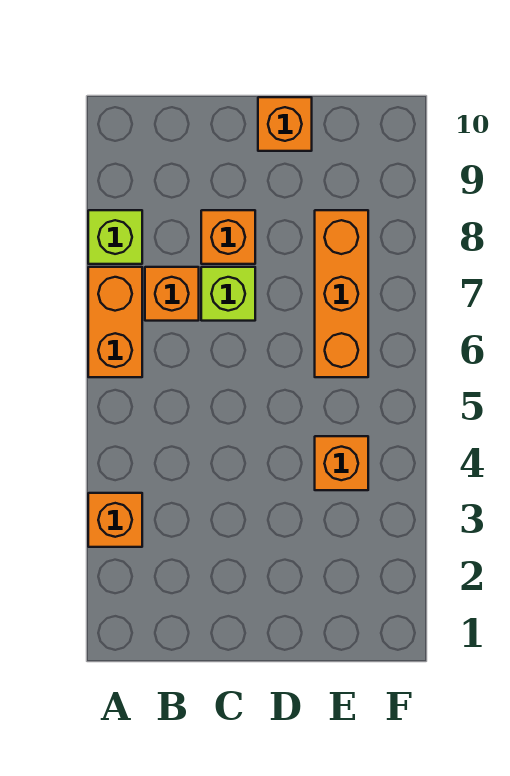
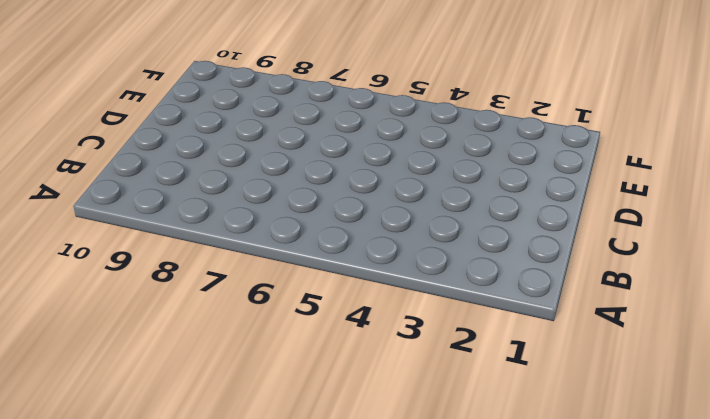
none -> orange 1x1 brick [88,493,142,547]
none -> orange 1x2 brick [88,267,142,377]

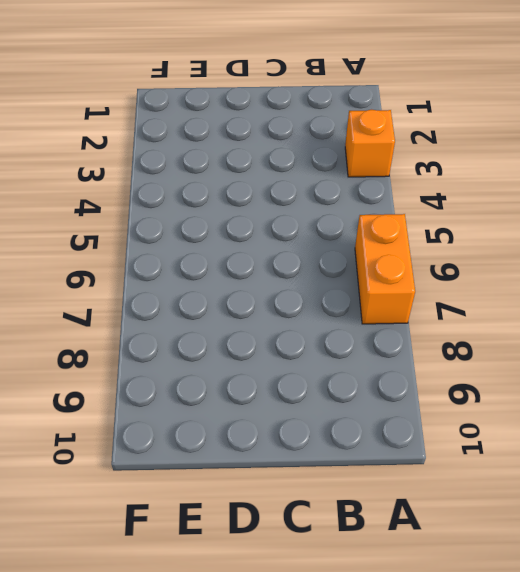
none -> lime 1x1 brick [88,210,142,264]
none -> orange 1x1 brick [145,267,199,321]

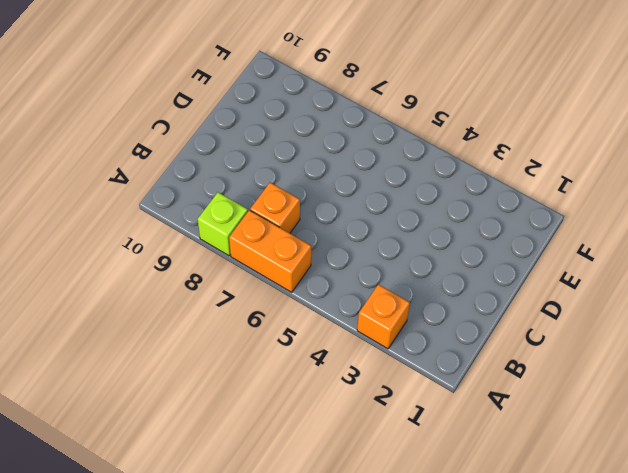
none -> lime 1x1 brick [201,267,255,321]
none -> orange 1x1 brick [201,210,255,264]

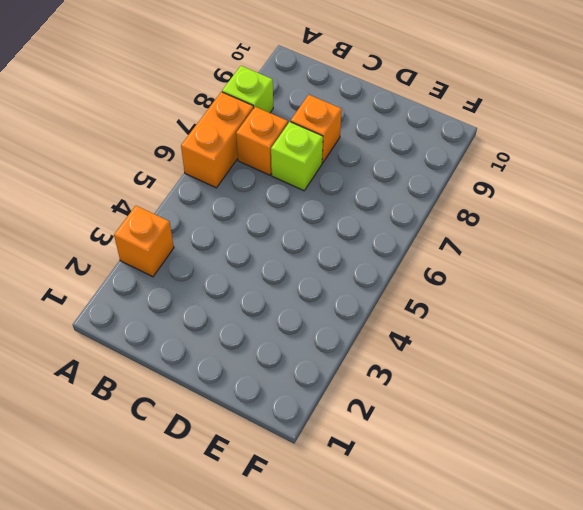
none -> orange 1x1 brick [258,97,312,151]
none -> orange 1x1 brick [315,436,368,490]

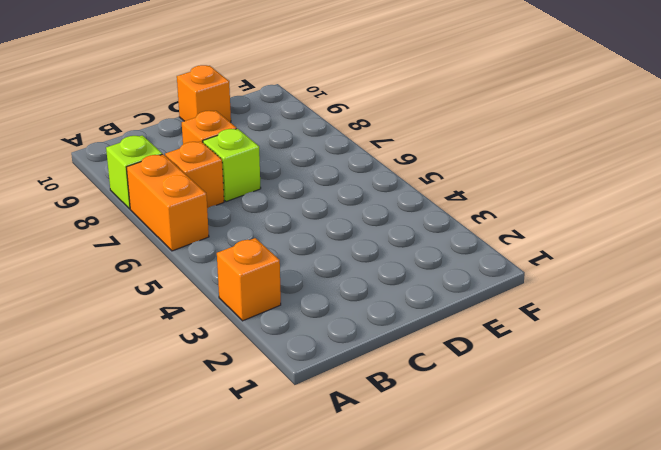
none -> orange 1x1 brick [315,436,368,490]
none -> orange 1x3 brick [315,210,368,377]

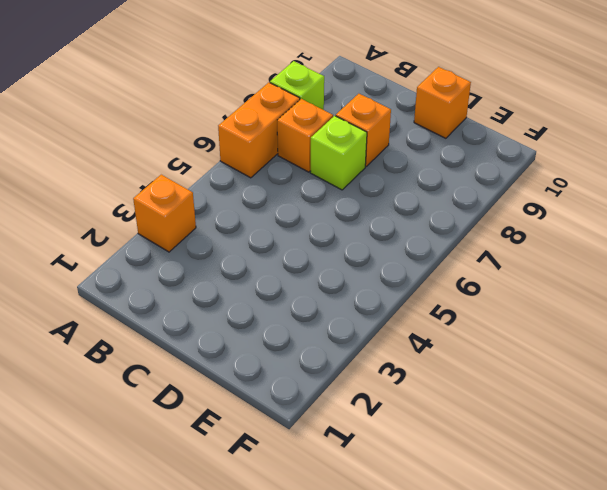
none -> orange 1x1 brick [315,436,368,490]
none -> orange 1x3 brick [315,210,368,377]

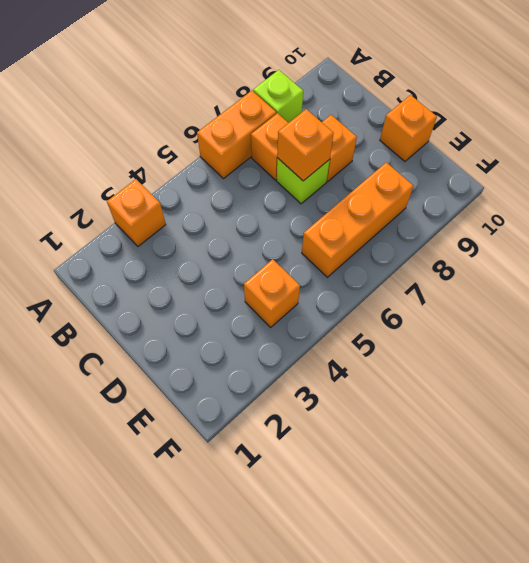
orange 1x1 brick [277,109,334,181] -> none

